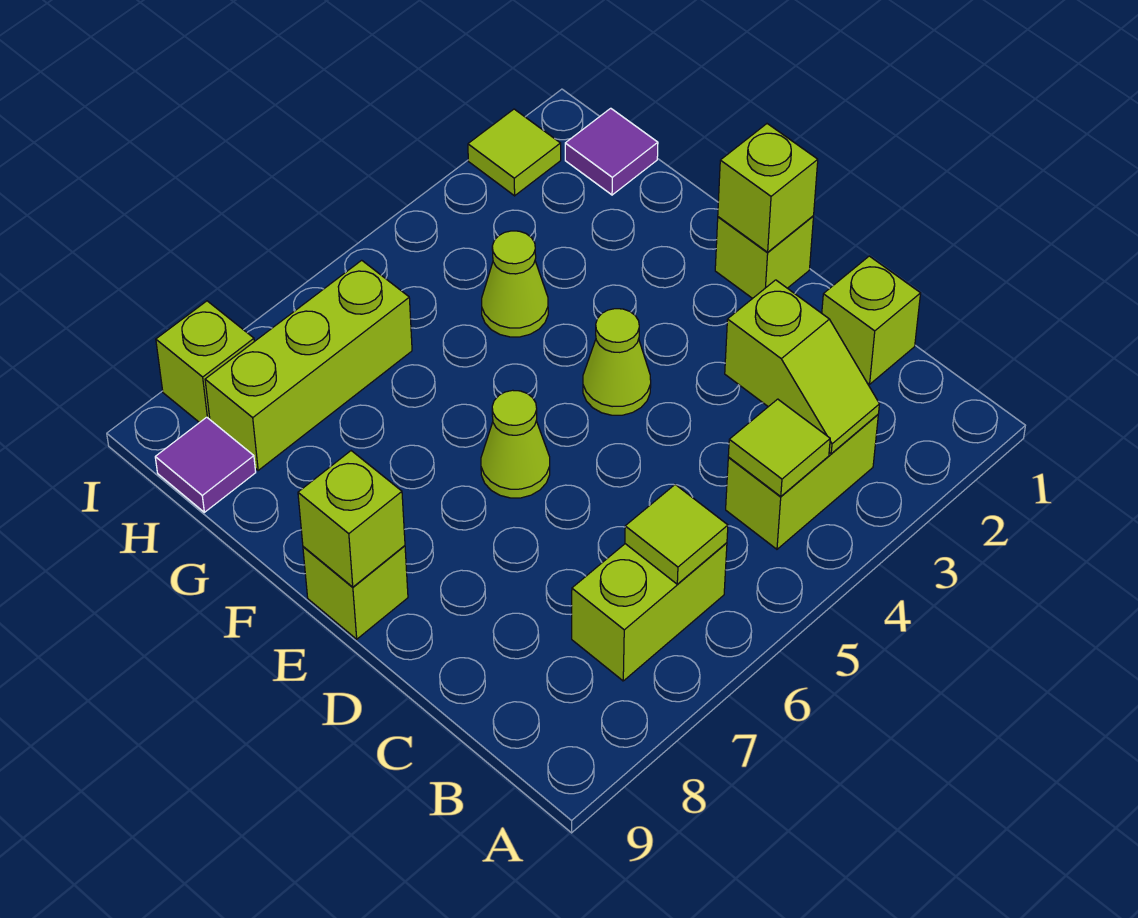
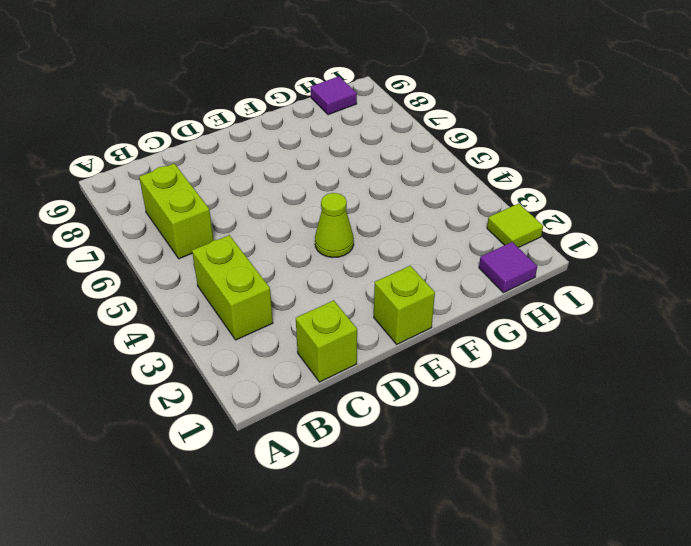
none -> lime 1x1 cone [481,390,550,498]
none -> lime 1x1 brick [303,546,408,639]
none -> lime 1x1 cone [482,231,548,337]

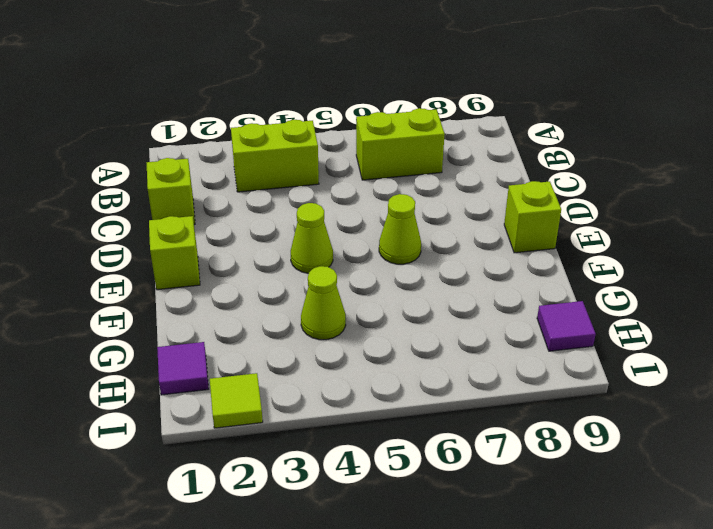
none -> lime 1x3 brick [205,260,412,471]
none -> lime 1x1 brick [156,301,254,423]
none -> lime 1x2 slope [725,280,879,454]

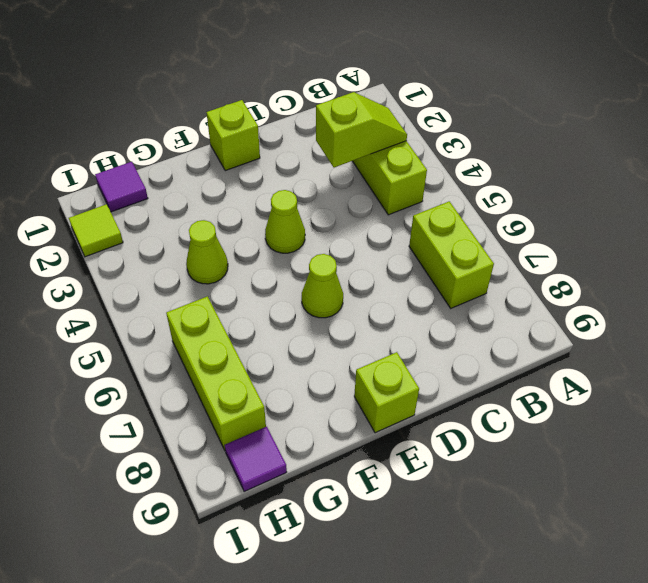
none -> lime 1x1 brick [822,256,921,384]
none -> lime 1x1 brick [156,301,254,423]
none -> lime 1x1 tile [728,399,830,496]

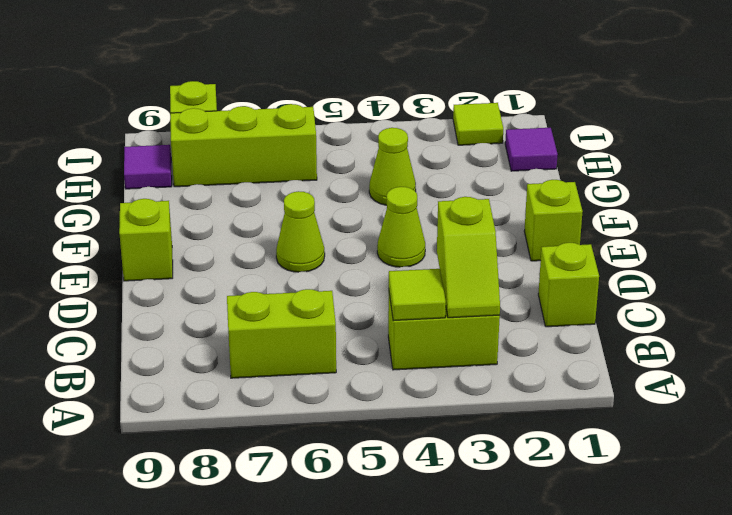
none -> lime 1x1 tile [625,485,728,584]
none -> lime 1x1 brick [718,124,818,252]
none -> lime 1x1 brick [298,451,405,587]

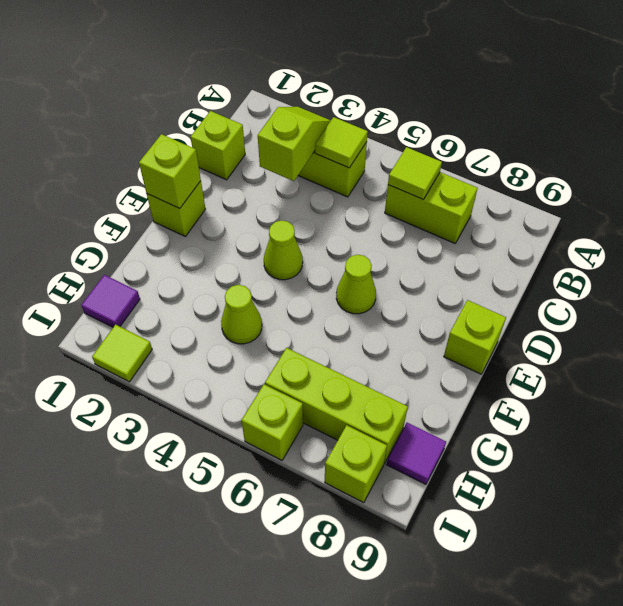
lime 1x1 brick [241,384,303,460] -> lime 1x1 brick moved to [298,451,405,587]

